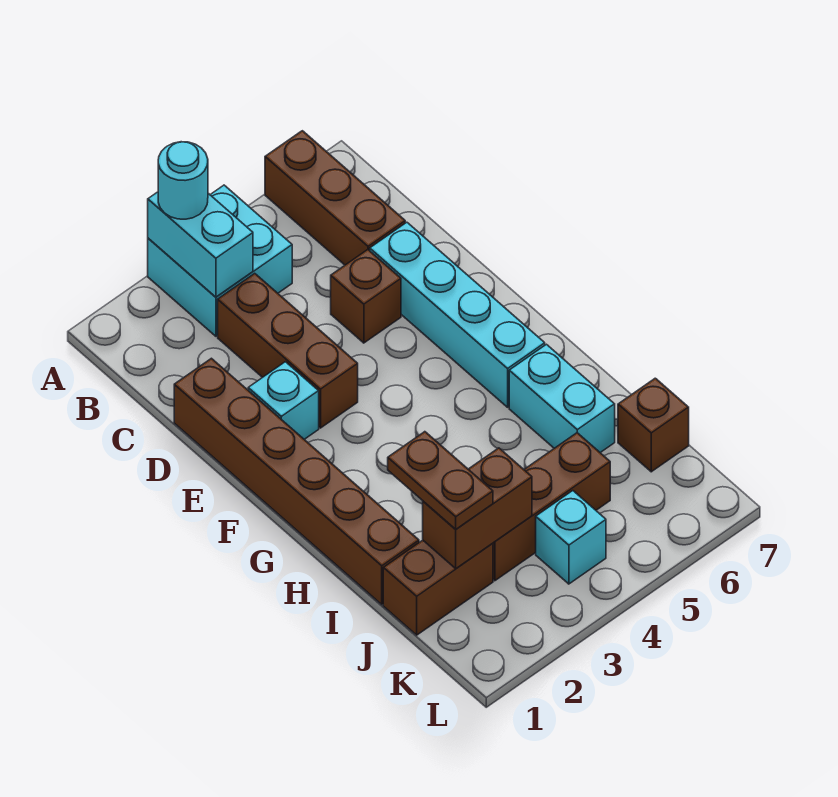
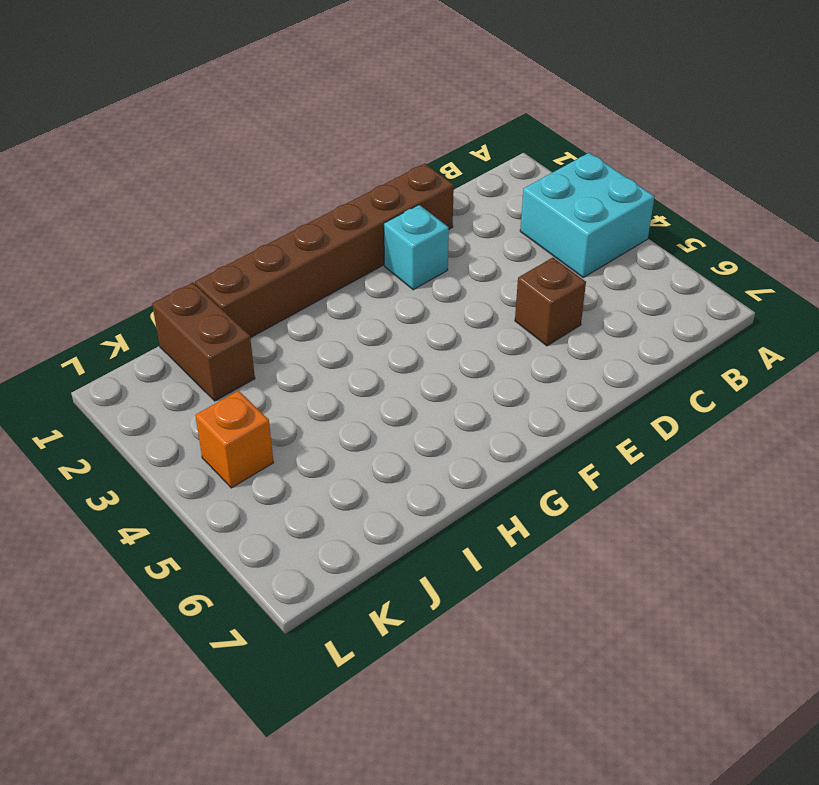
orange 1x1 brick [195,391,273,488] -> cyan 1x1 brick [536,491,606,584]
none -> brown 1x3 brick [265,131,405,265]
none -> brown 1x3 brick [218,273,358,428]
none -> cyan 1x4 brick [370,222,545,407]

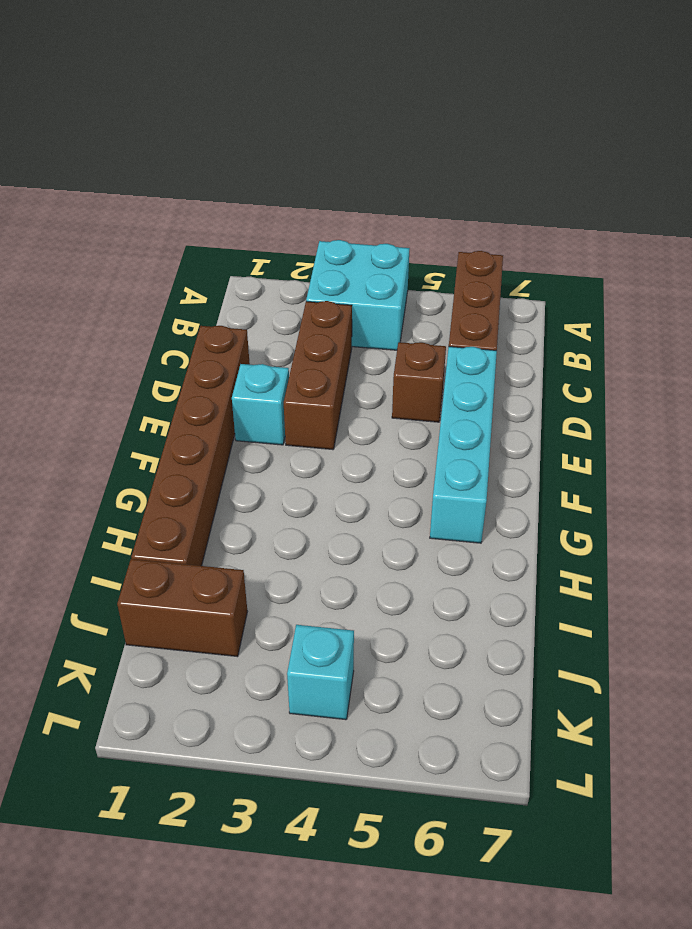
none -> cyan 1x2 brick [509,344,615,453]
none -> brown 1x3 brick [493,433,610,581]
none -> brown 1x1 brick [618,378,689,472]

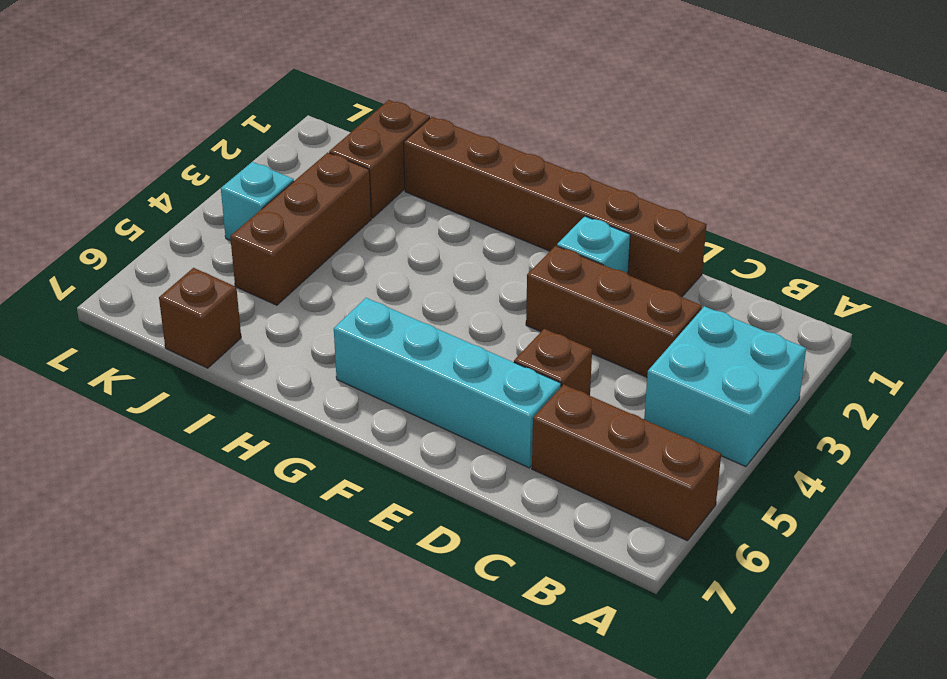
none -> cyan 1x2 brick [509,344,615,453]
none -> cyan 1x2 brick [148,192,253,297]
none -> brown 1x2 brick [423,448,532,569]

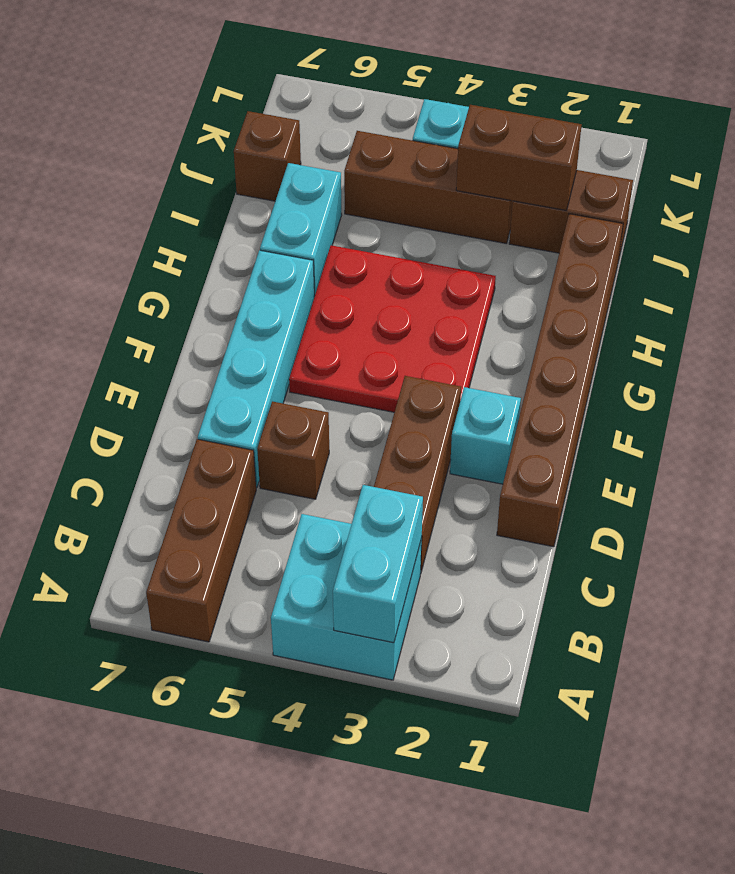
red 3x3 plate [289,245,496,412] -> none
none -> cyan 1x1 round brick [158,142,208,219]
none -> brown 1x2 plate [388,432,493,529]

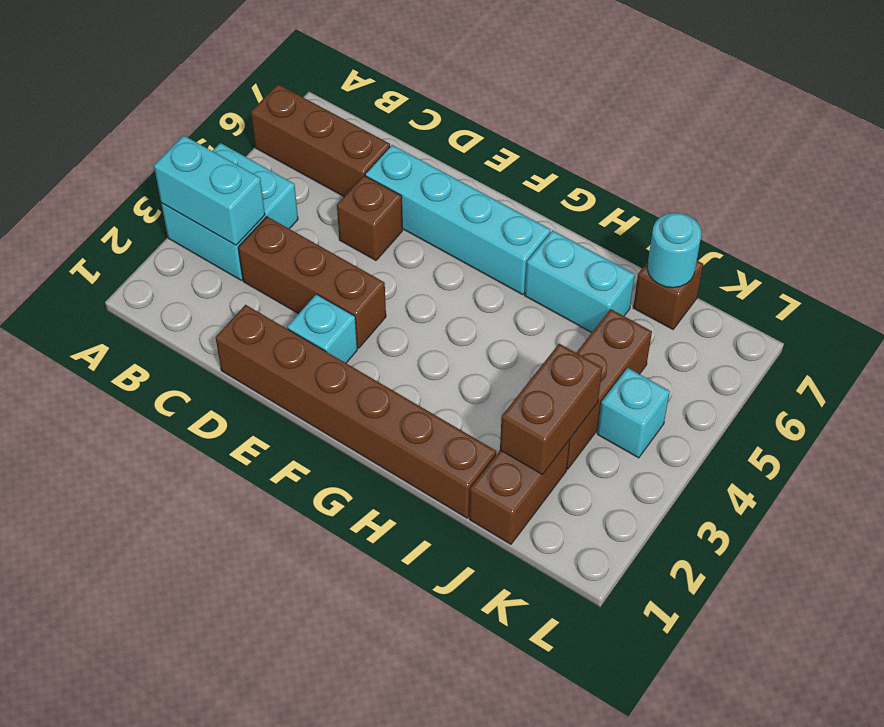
cyan 1x1 round brick [647,213,701,288] -> cyan 1x1 round brick moved to [158,142,208,219]
none -> brown 1x2 plate [388,432,493,529]

